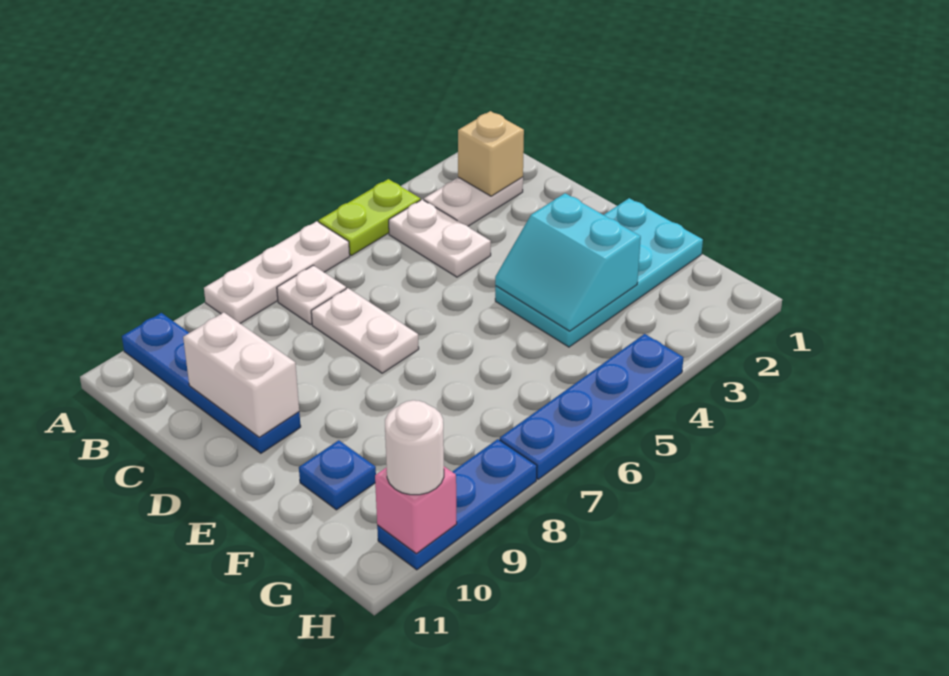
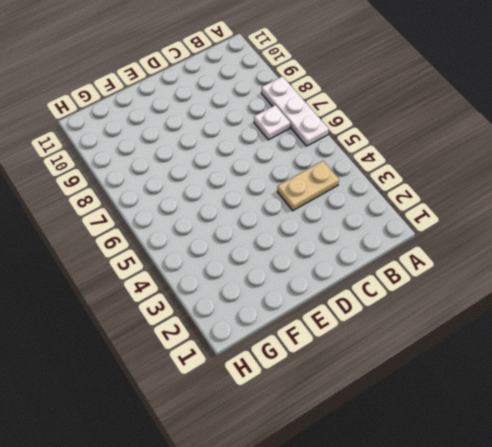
tan 1x2 plate [277,161,339,211] -> white 1x2 plate [389,200,491,277]
none -> lime 1x2 plate [319,179,421,255]
none -> blue 1x4 plate [122,313,301,453]
none -> white 1x2 plate [424,177,523,226]

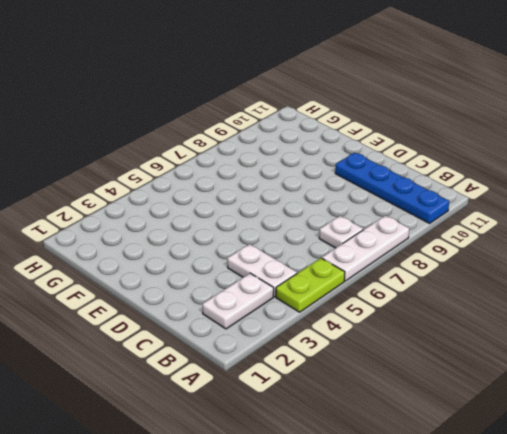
none -> white 1x2 plate [311,288,419,373]
none -> cyan 2x4 plate [495,198,703,347]
none -> blue 1x1 plate [299,440,376,510]

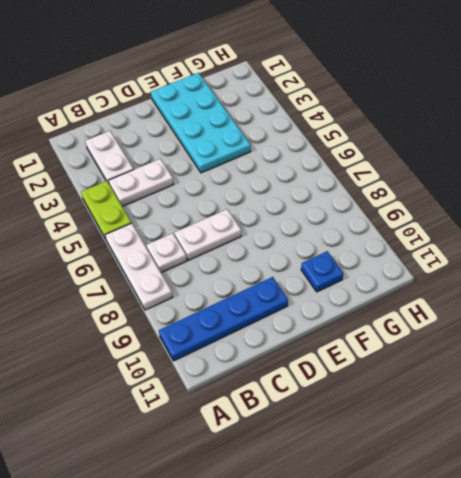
none -> blue 1x4 plate [500,334,683,479]
none -> blue 1x3 plate [377,439,537,570]
none -> tan 1x1 brick [458,111,524,196]

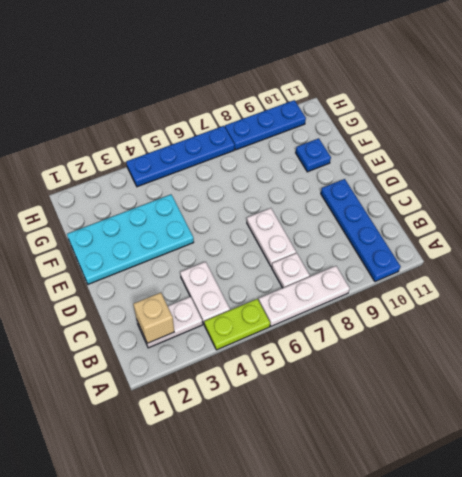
none -> white 1x2 brick [183,312,299,437]
none -> cyan 2x2 slope [495,193,641,331]
none -> pink 1x1 brick [375,467,457,554]

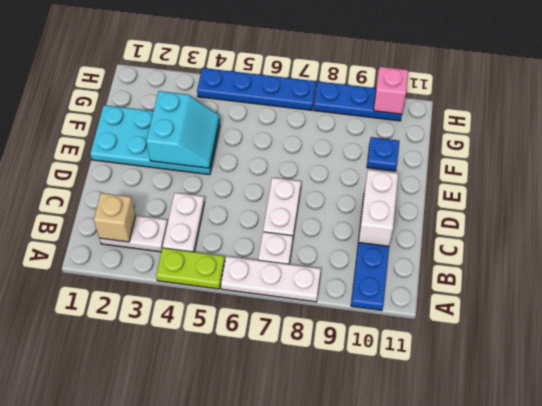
none -> white 1x1 round brick [385,400,444,495]

